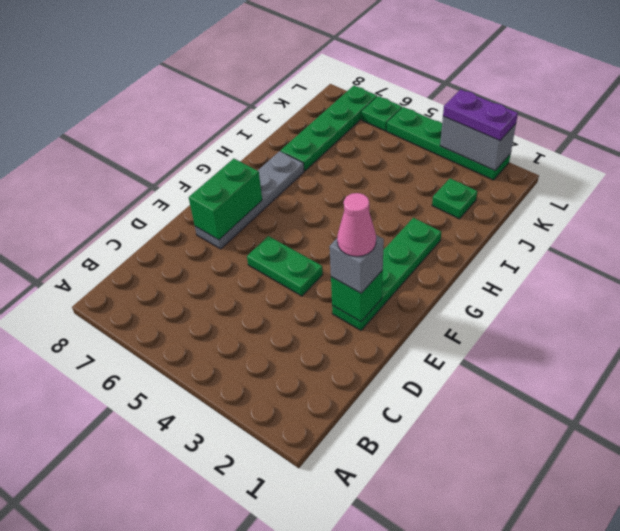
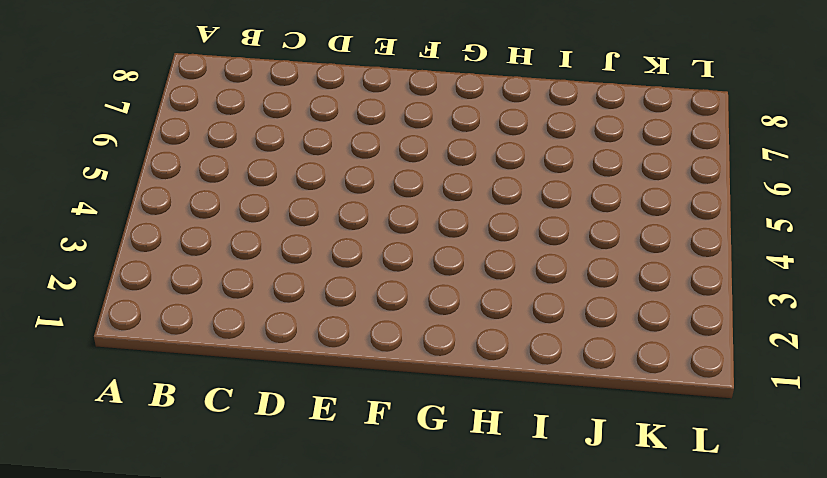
none -> green 1x4 plate [332,218,441,330]
none -> green 1x2 plate [247,236,323,296]
none -> grey 1x4 plate [195,151,304,249]

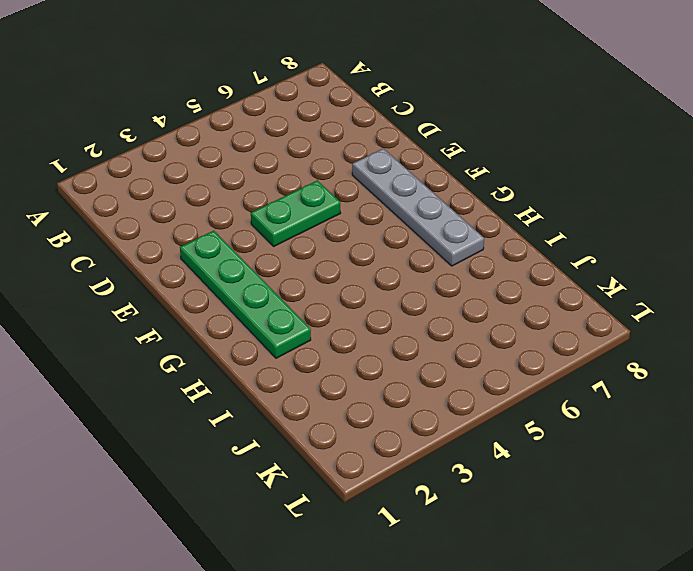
none -> green 1x4 plate [281,86,377,171]
none -> green 1x1 plate [432,178,477,219]
none -> green 1x4 plate [387,107,511,180]

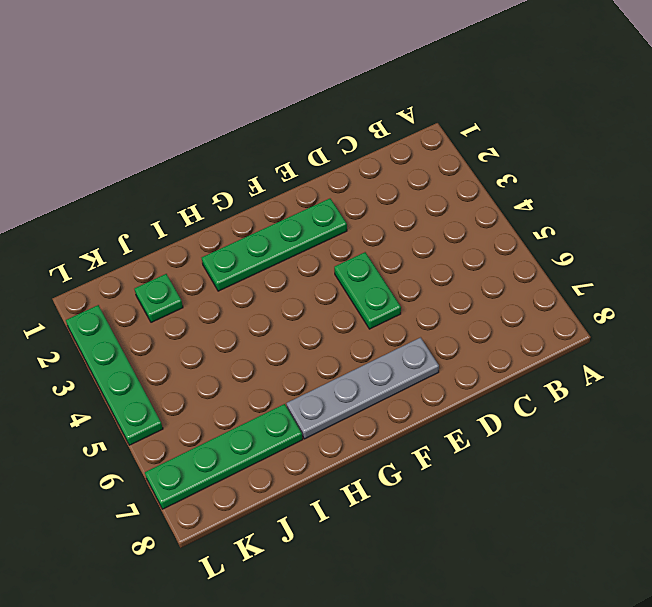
none -> green 1x1 plate [362,96,402,131]
none -> green 1x1 brick [331,270,383,322]
none -> green 1x2 brick [189,159,262,240]

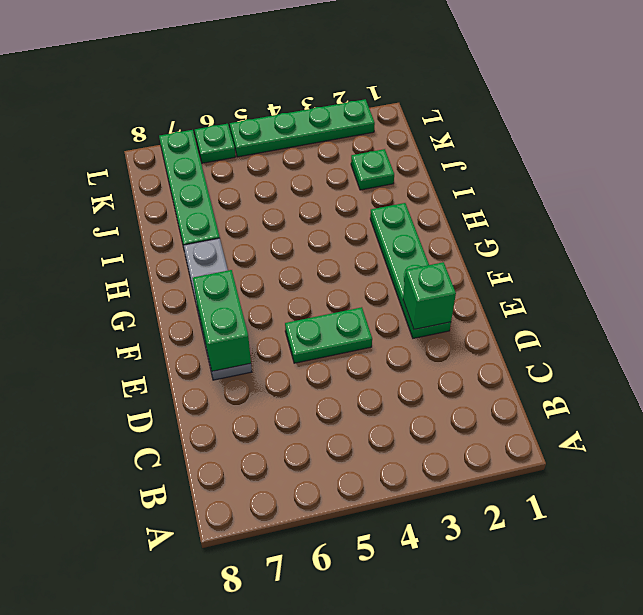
none -> grey 1x2 brick [440,116,516,170]
none -> grey 1x1 brick [330,235,384,293]
none -> purple 1x2 plate [443,89,518,140]

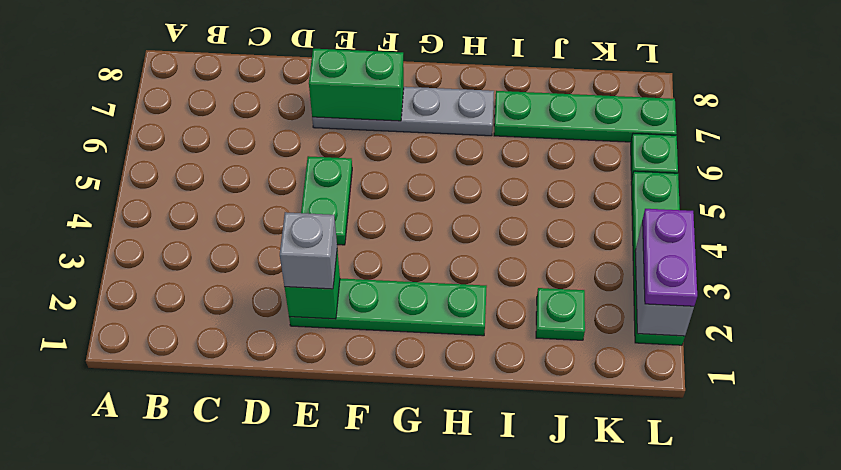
none -> pink 1x1 cone [337,193,376,257]

